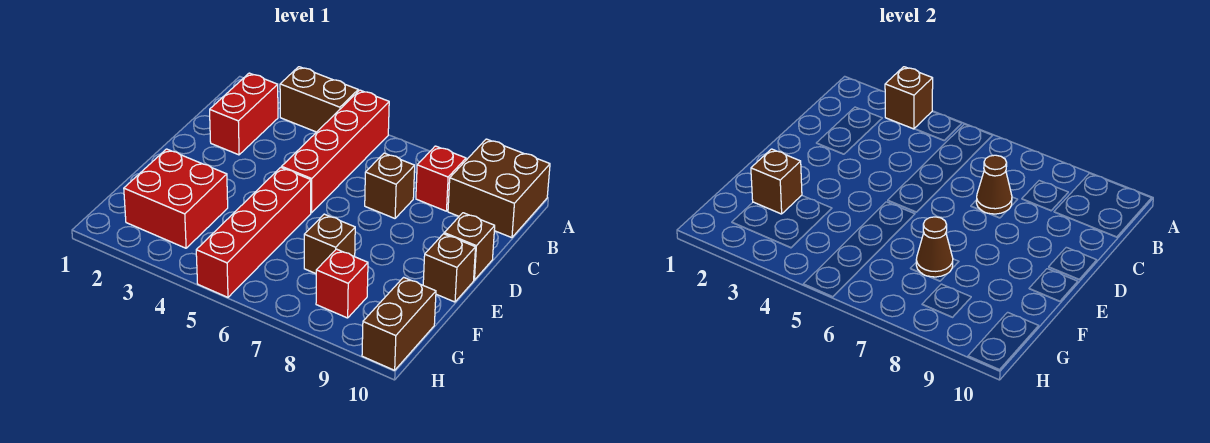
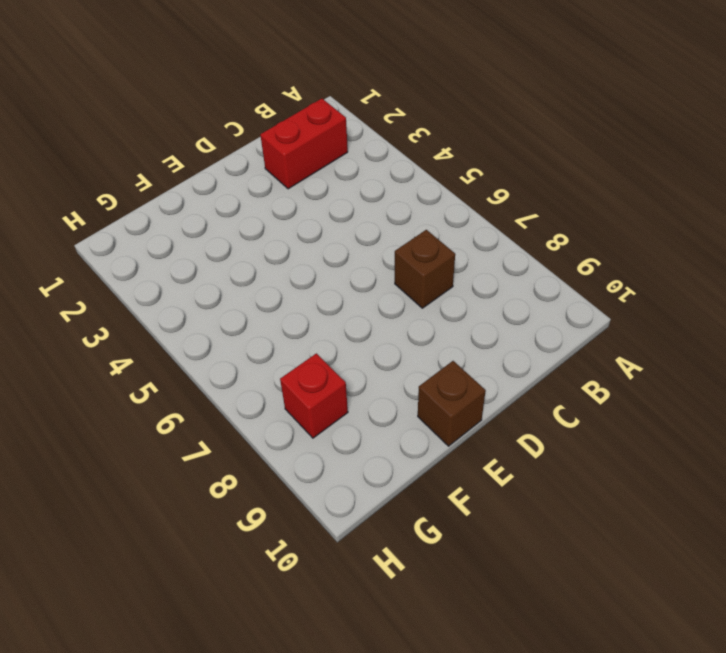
none -> brown 1x2 brick [280,67,358,132]
none -> red 1x4 brick [282,90,389,213]
none -> brown 2x2 brick [448,139,550,238]

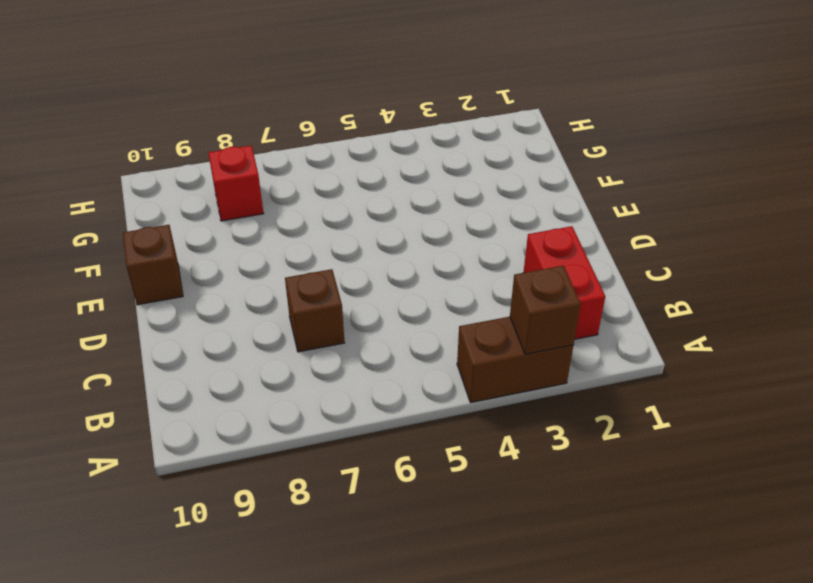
none -> red 1x4 brick [282,90,389,213]
none -> brown 2x2 brick [448,139,550,238]
none -> red 1x1 brick [416,146,466,211]

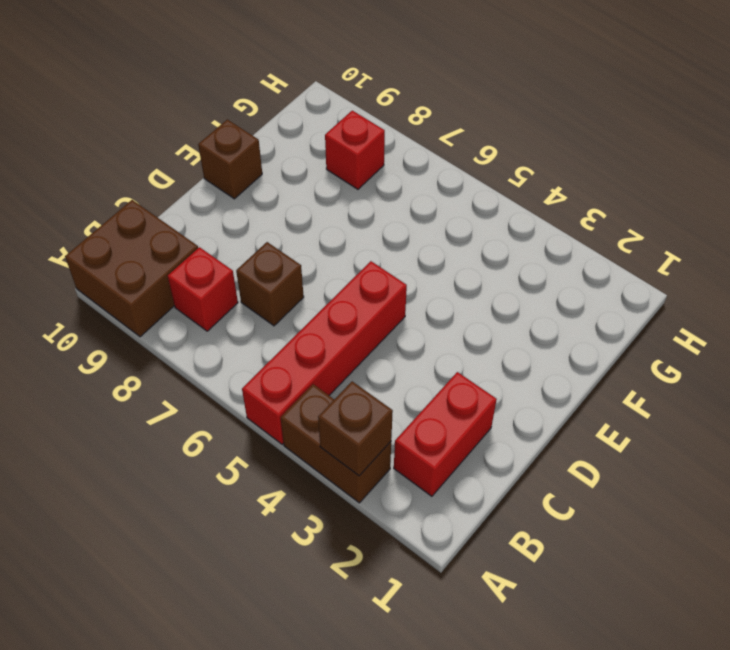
none -> brown 1x1 brick [444,213,495,280]
none -> red 1x4 brick [196,167,311,297]
none -> red 2x2 brick [124,149,228,248]

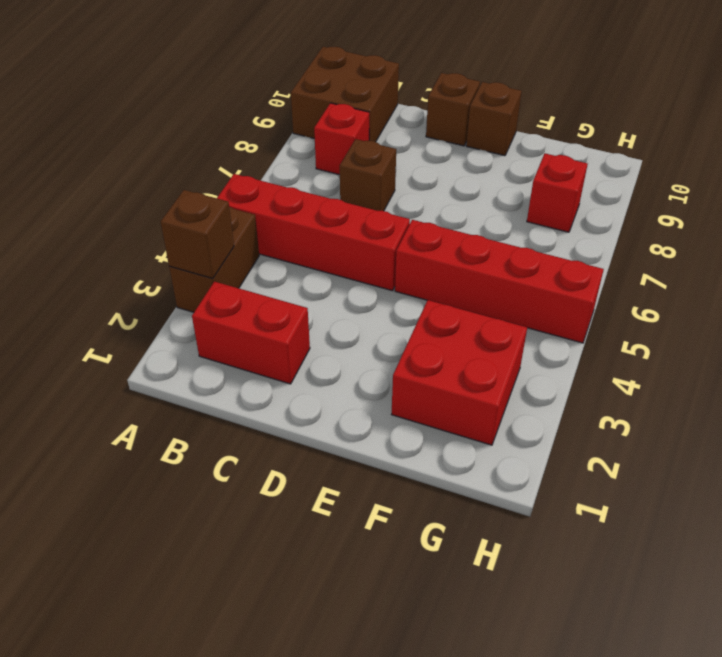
none -> brown 1x1 brick [304,214,355,274]
none -> brown 1x2 brick [362,277,436,370]
none -> brown 1x1 cone [976,155,1012,214]

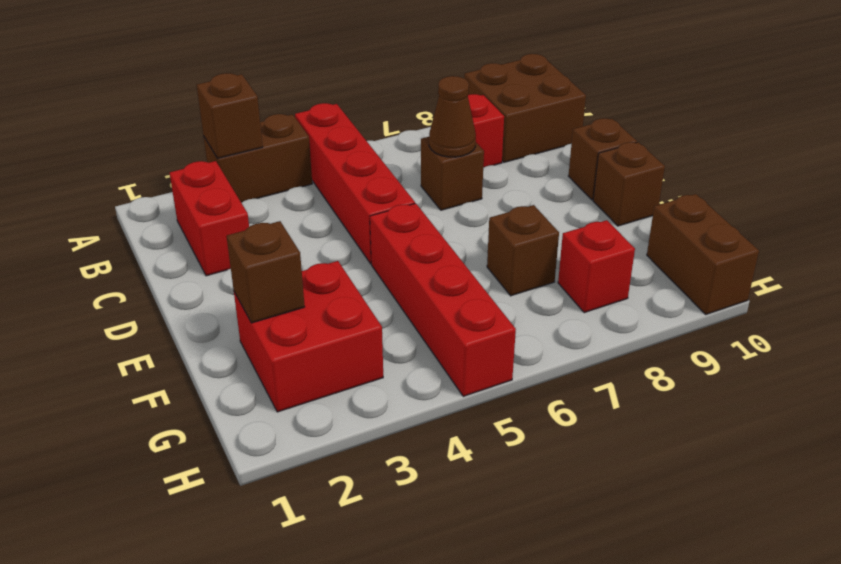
none -> brown 1x1 cone [916,217,953,277]

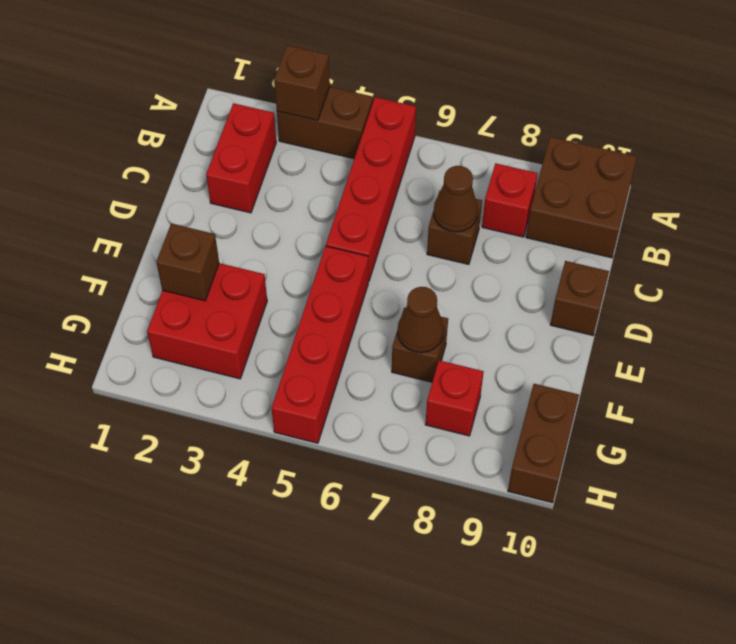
none -> brown 1x1 brick [423,234,476,302]

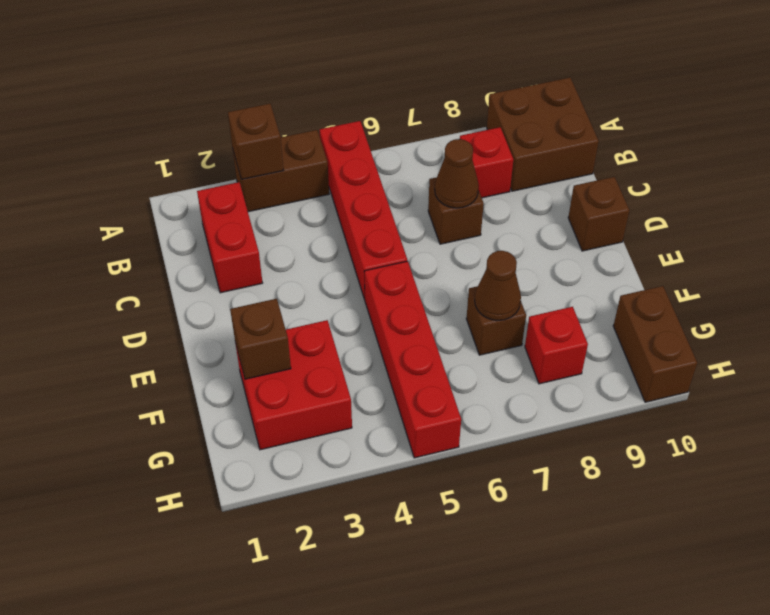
none -> brown 1x1 brick [423,234,476,302]

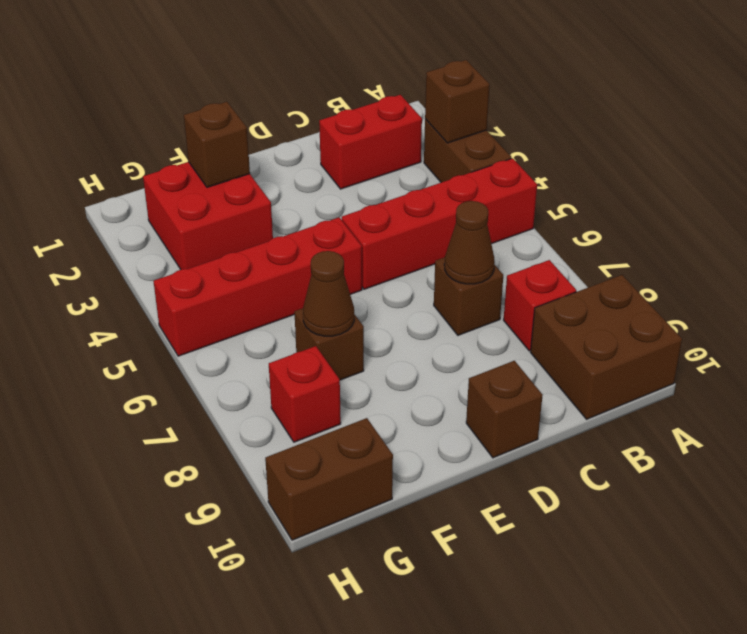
none -> brown 1x1 brick [423,234,476,302]

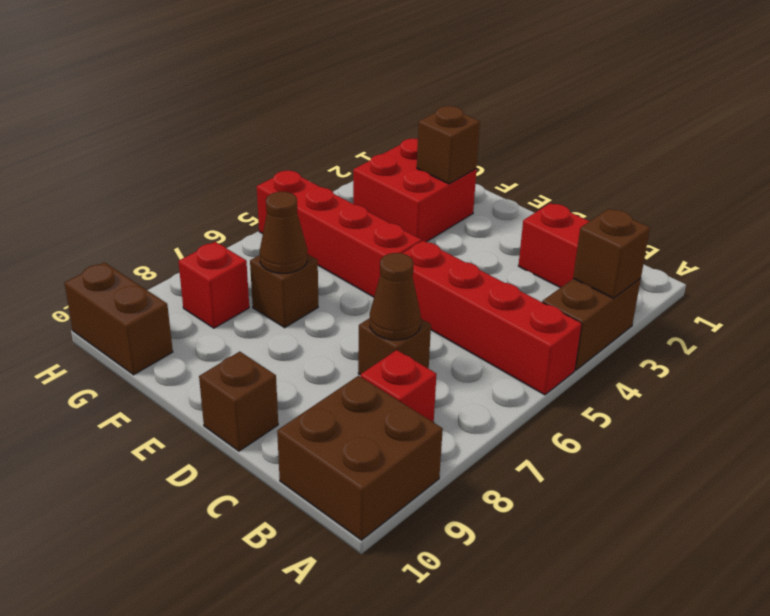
none -> brown 1x1 brick [423,234,476,302]

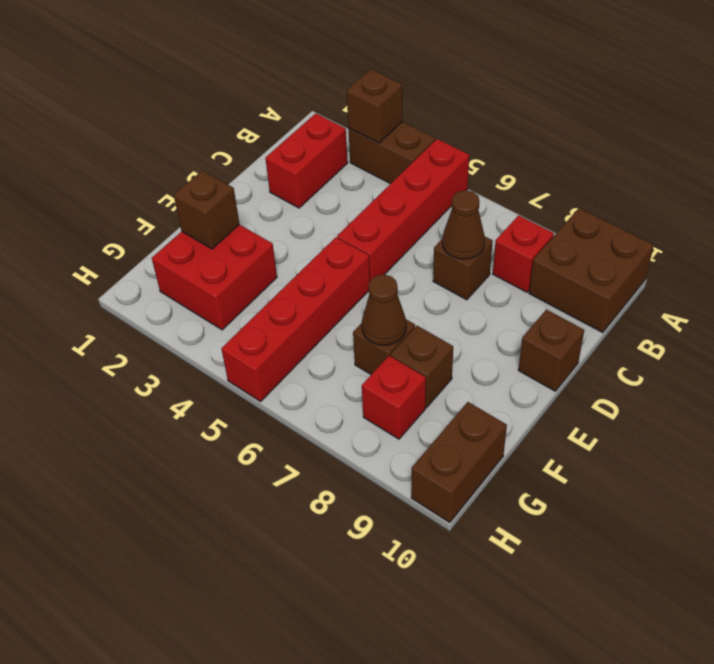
brown 1x1 brick [390,326,453,408] -> brown 1x1 brick moved to [423,234,476,302]

